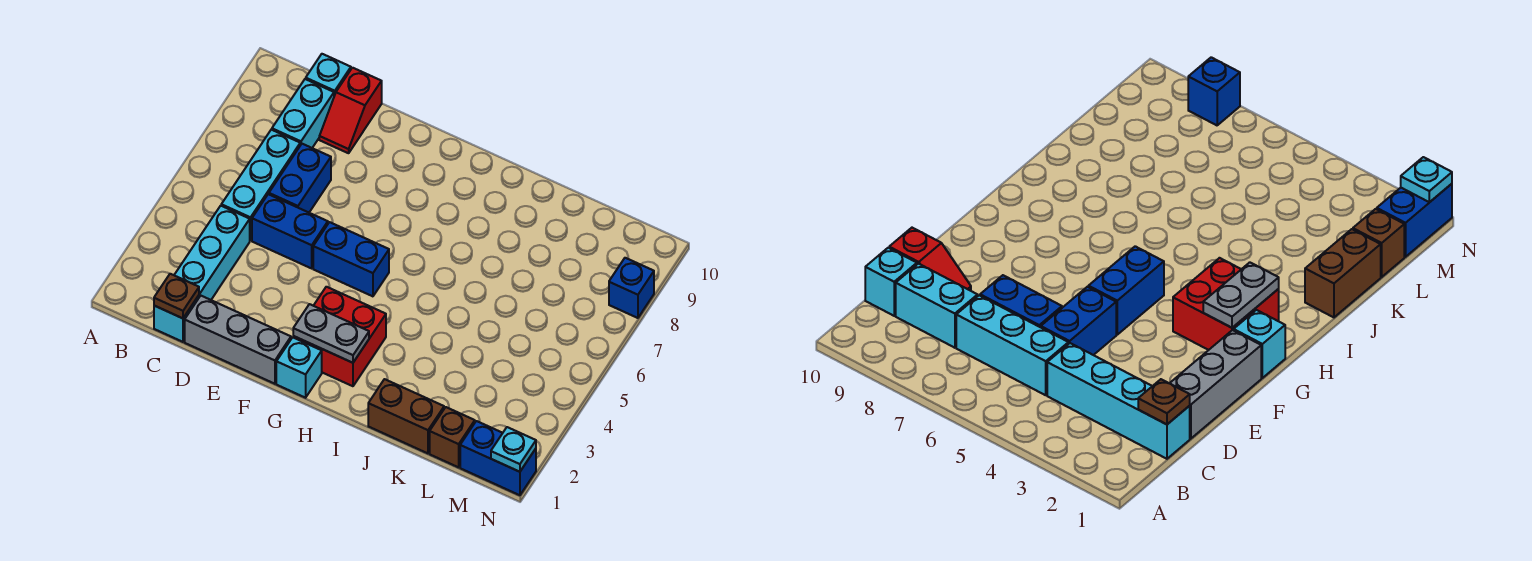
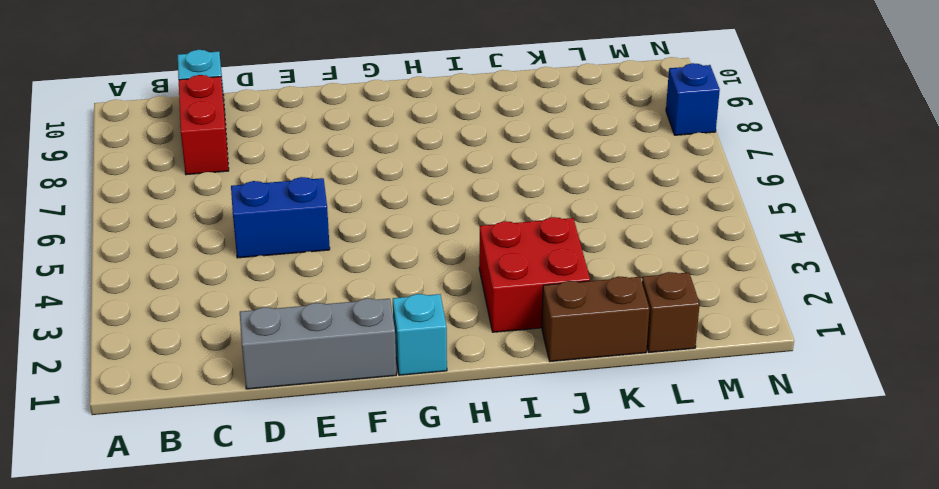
red 1x2 brick [179,75,229,175] -> cyan 1x2 brick [272,79,334,148]
red 2x2 brick [479,217,590,332] -> red 2x2 brick moved to [293,287,386,386]
none -> cyan 1x4 brick [154,206,250,342]
none -> cyan 1x3 brick [221,130,300,241]
none -> blue 1x2 brick [269,144,331,212]

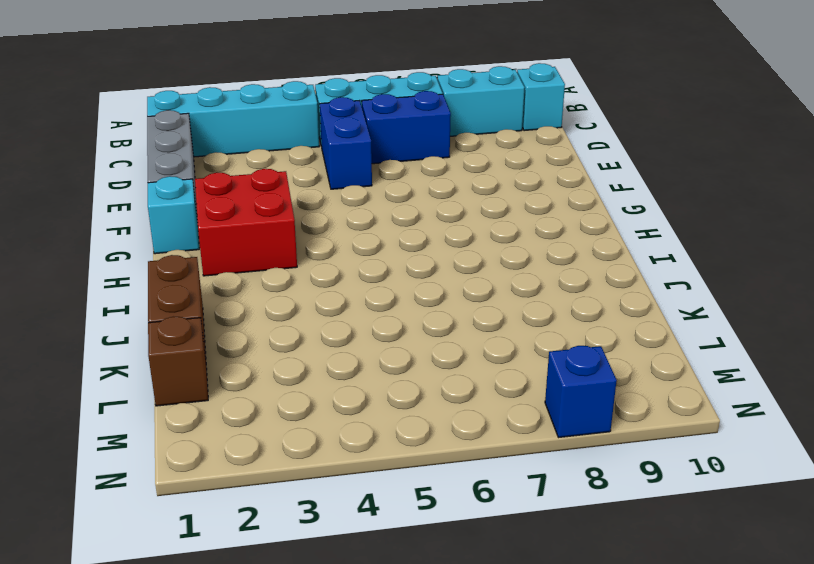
none -> red 1x2 slope [319,68,382,153]
none -> blue 1x2 brick [313,222,389,296]
none -> blue 1x2 brick [460,421,536,495]

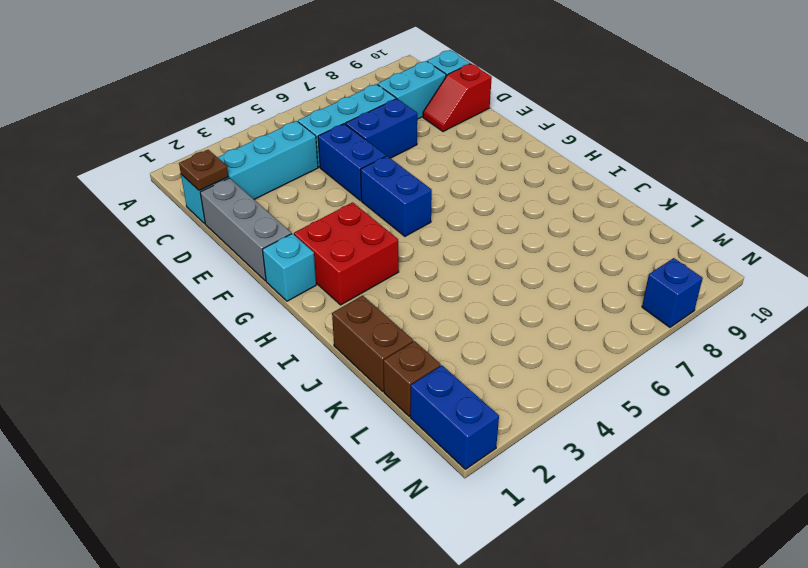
none -> grey 1x2 plate [293,304,369,363]
none -> cyan 1x1 plate [491,427,536,472]

